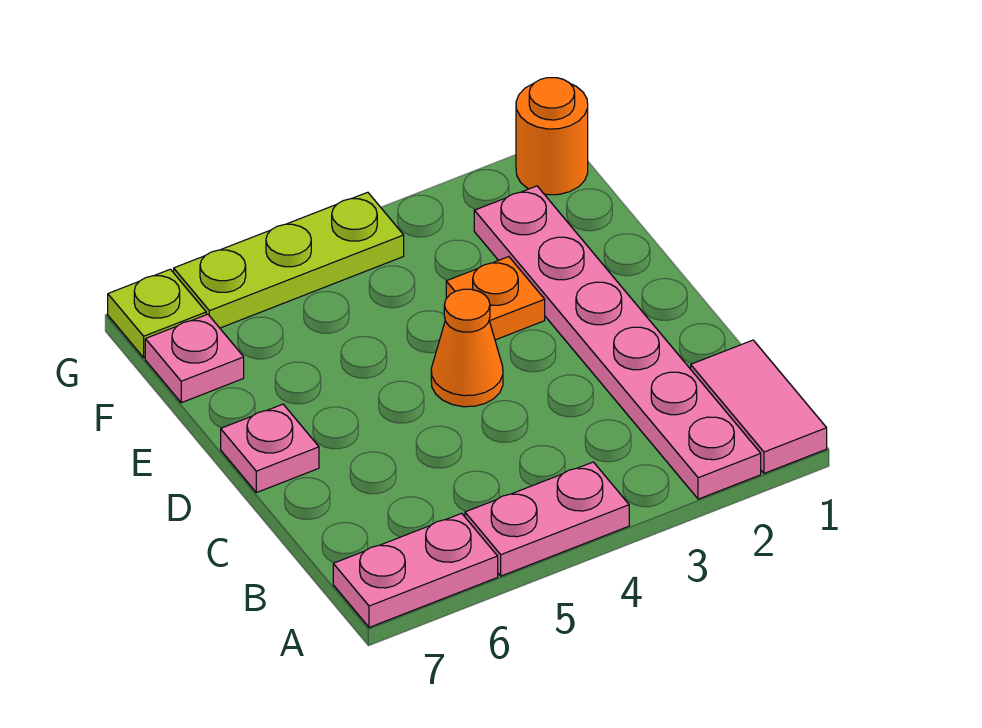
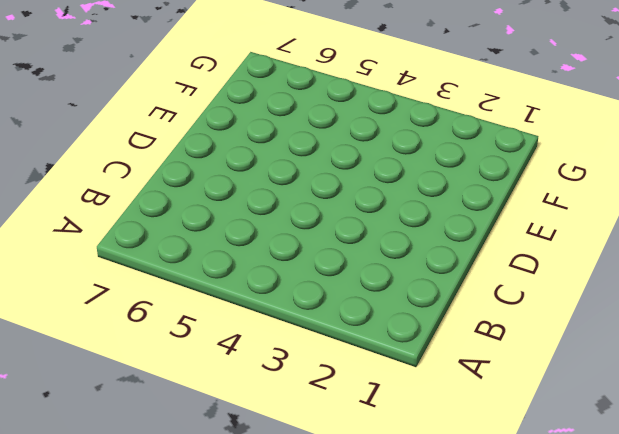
none -> pink 1x2 tile [691,340,827,473]
none -> pink 1x6 plate [474,186,761,499]

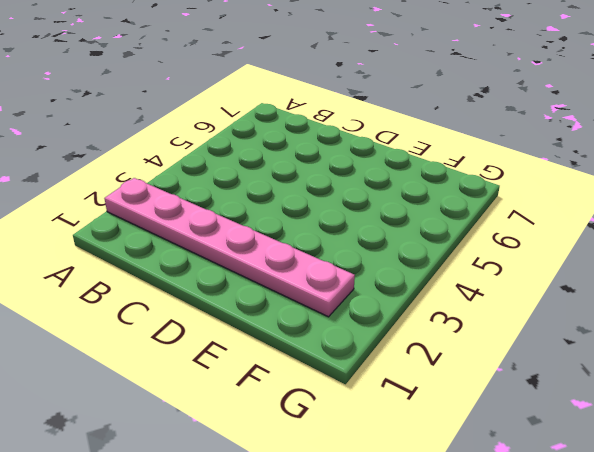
none -> pink 1x2 tile [691,340,827,473]
none -> pink 1x2 plate [465,462,629,576]

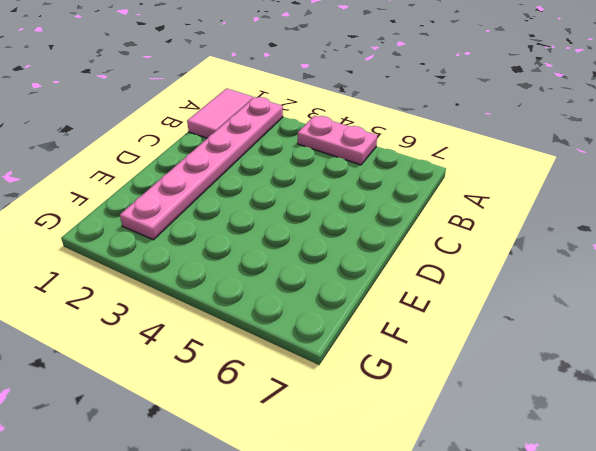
none -> pink 1x2 plate [333,513,498,627]
none -> orange 1x1 cone [431,289,503,407]

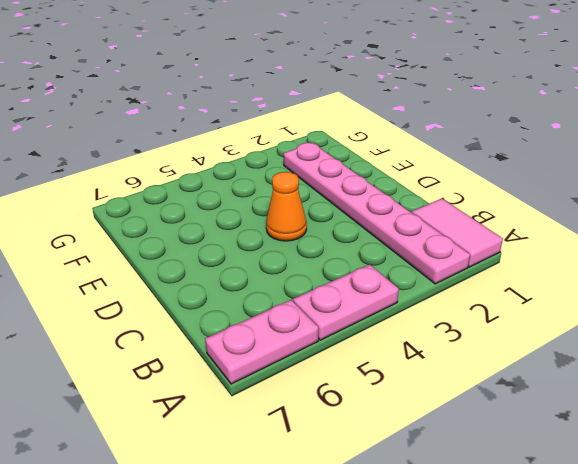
none -> pink 1x1 plate [221,404,319,493]
none -> orange 1x1 plate [446,257,545,340]

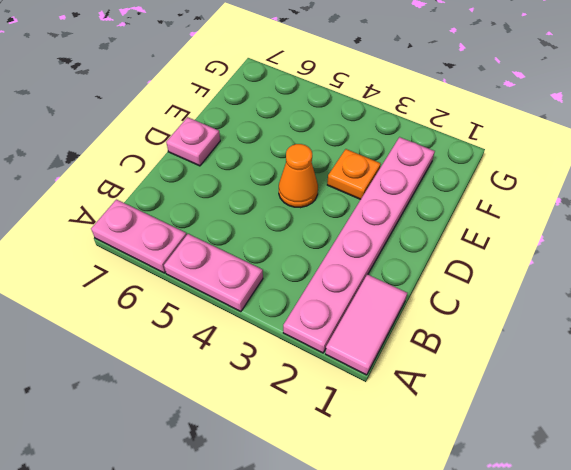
none -> pink 1x1 plate [145,314,244,403]
none -> orange 1x1 round brick [516,78,588,195]

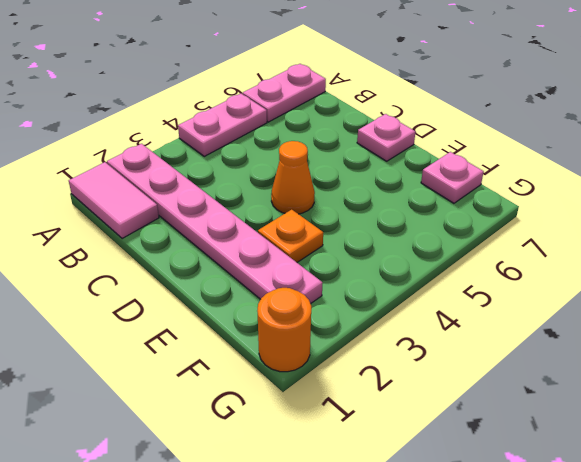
none -> lime 1x3 plate [174,192,404,328]
none -> lime 1x1 plate [108,269,206,358]

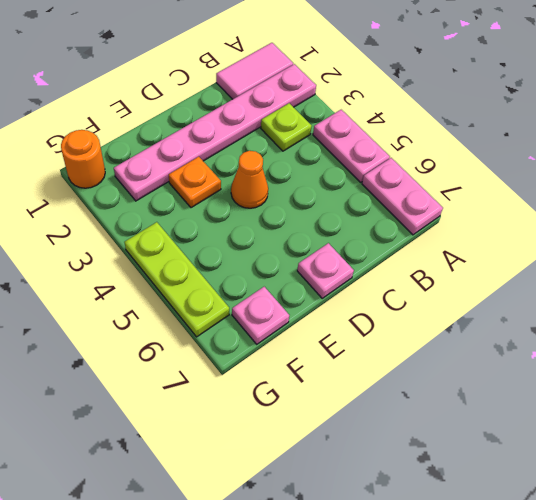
lime 1x1 plate [261,103,312,151] -> lime 1x1 plate moved to [108,269,206,358]

